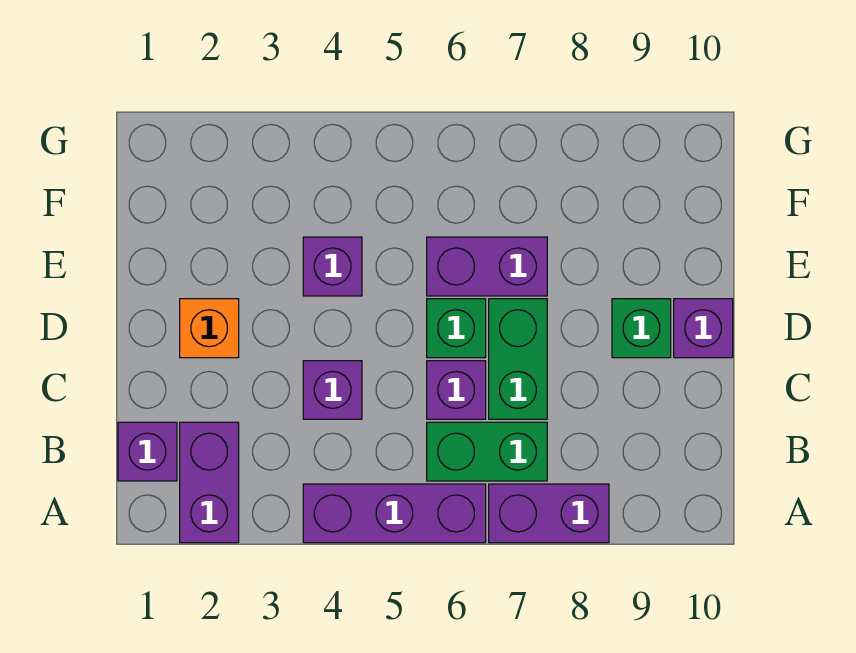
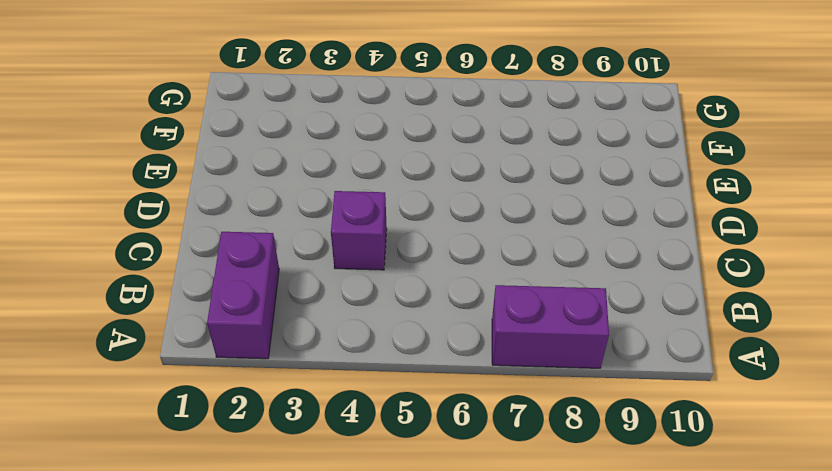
none -> purple 1x3 brick [303,484,486,543]
none -> purple 1x1 brick [118,422,177,481]
none -> green 1x2 brick [427,422,547,481]

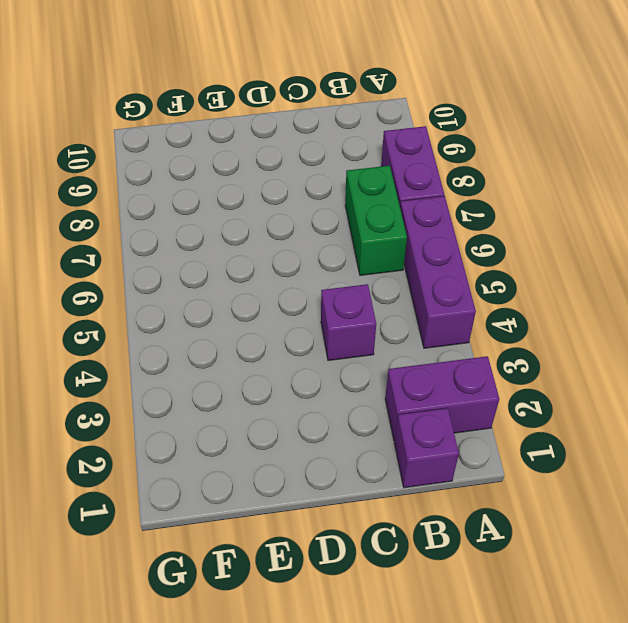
none -> purple 1x1 brick [427,361,486,419]
none -> green 1x2 brick [489,299,547,419]
none -> orange 1x1 brick [180,299,239,358]

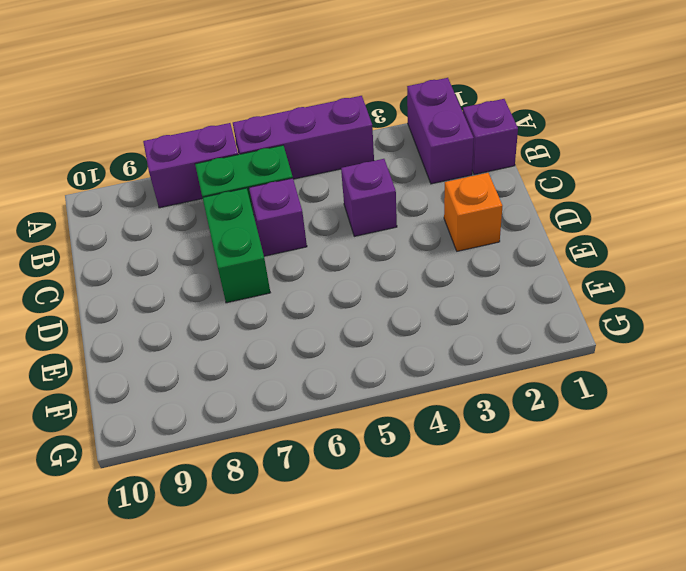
none -> green 1x1 brick [427,299,486,358]
none -> green 1x1 brick [612,299,671,358]
none -> purple 1x1 brick [674,299,733,358]

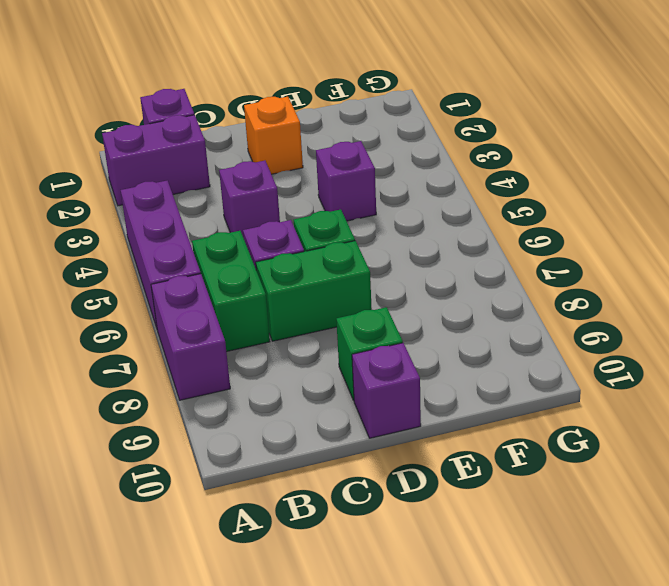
none -> purple 1x2 brick [427,237,547,296]

